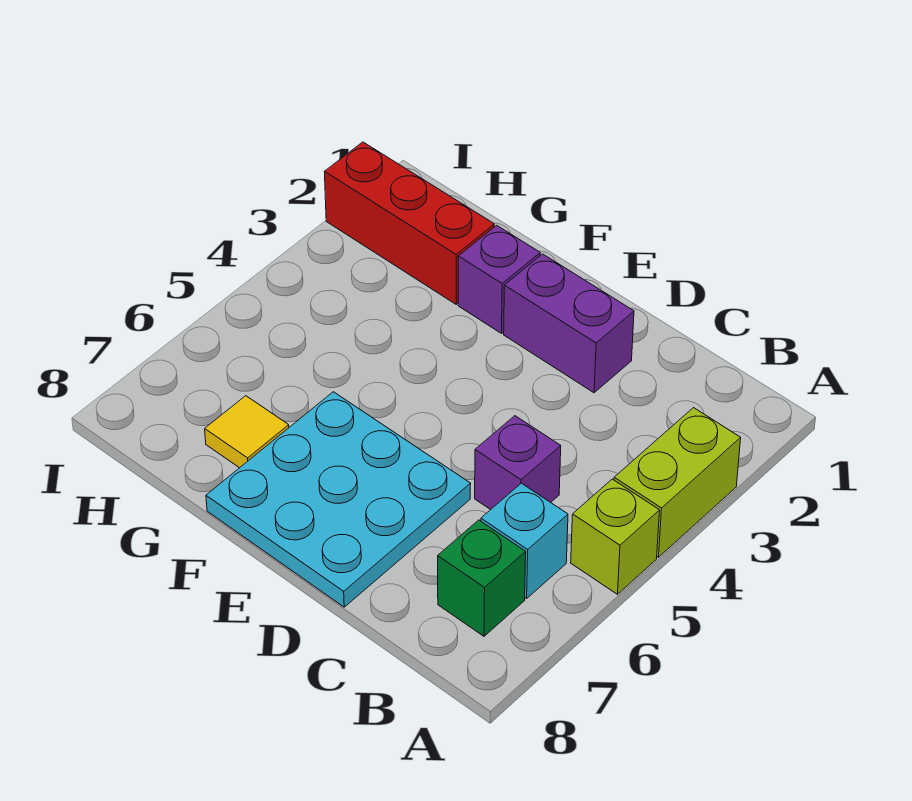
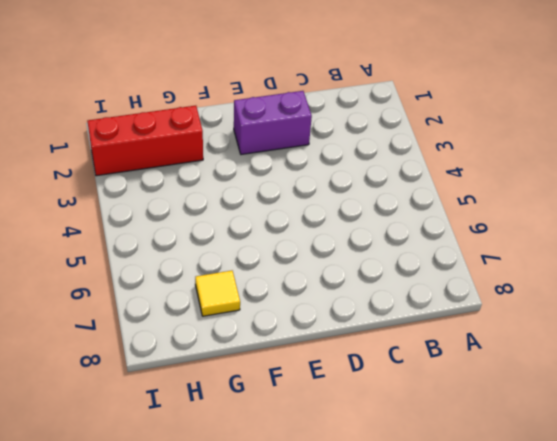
none -> lime 1x2 brick [614,408,741,557]
none -> lime 1x1 brick [571,479,660,594]

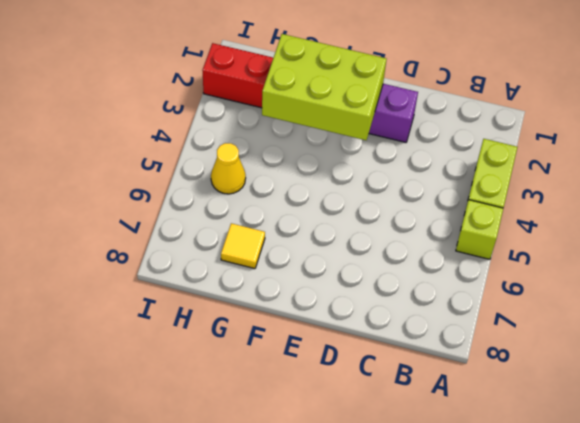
lime 2x3 brick [262,34,387,140] -> none
yellow 1x1 cone [211,143,246,194] -> none
none -> cyan 1x1 brick [481,483,568,599]
none -> green 1x1 brick [438,520,526,636]

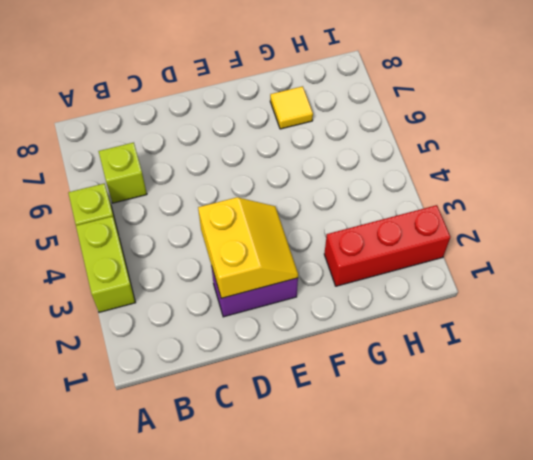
lime 1x1 brick [99,143,147,203] -> cyan 1x1 brick [481,483,568,599]
yellow 2x2 slope [198,197,298,298] -> none
none -> green 1x1 brick [438,520,526,636]
none -> purple 1x1 brick [475,416,561,510]

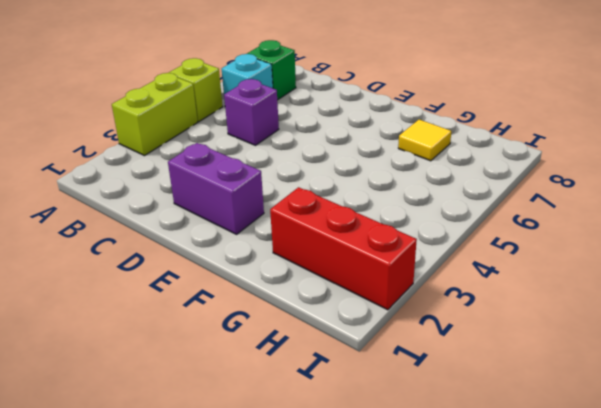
none -> cyan 3x3 plate [206,392,471,607]
none -> purple 1x1 brick [458,225,540,333]

